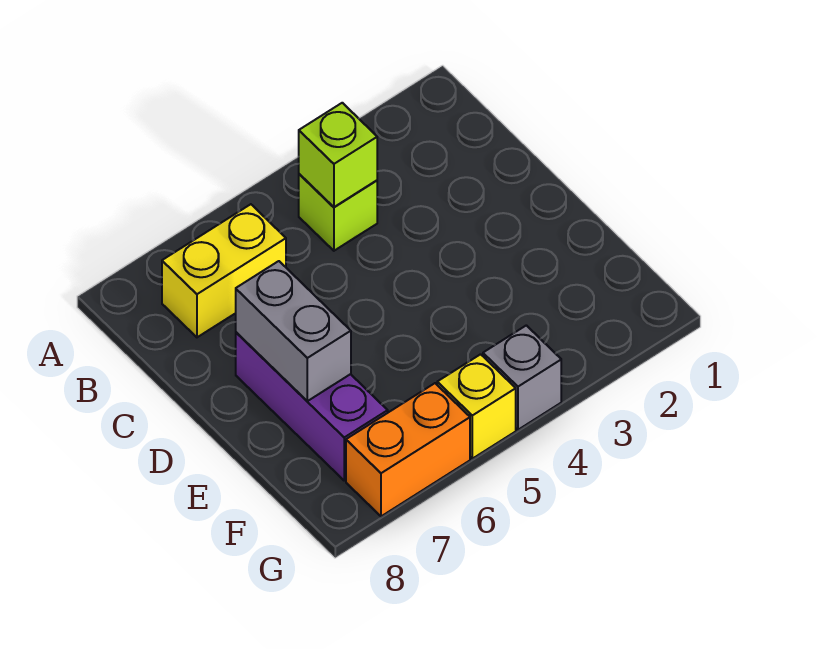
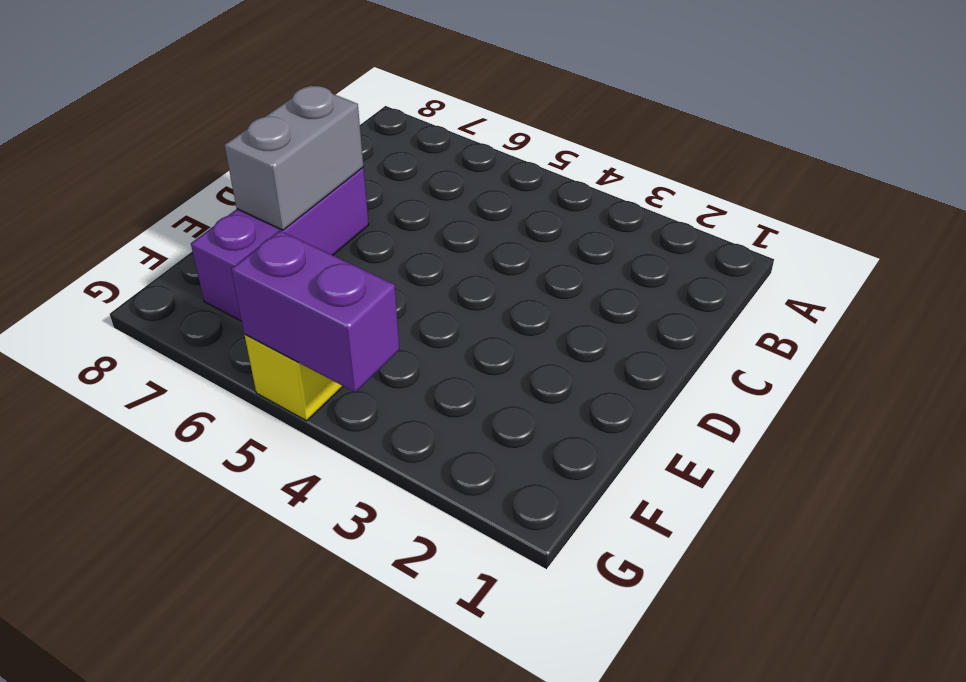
purple 1x2 brick [231,230,399,392] -> none
none -> lime 1x1 brick [299,174,377,251]
none -> yellow 1x2 brick [162,204,286,337]

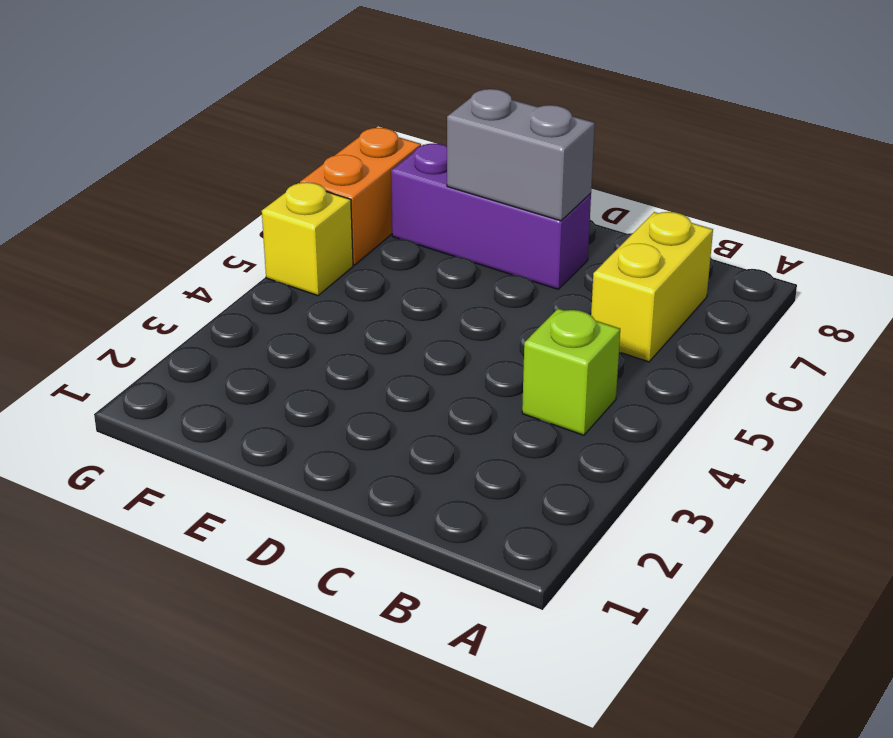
none -> grey 1x1 brick [483,325,561,430]
none -> lime 1x1 brick [299,103,377,207]

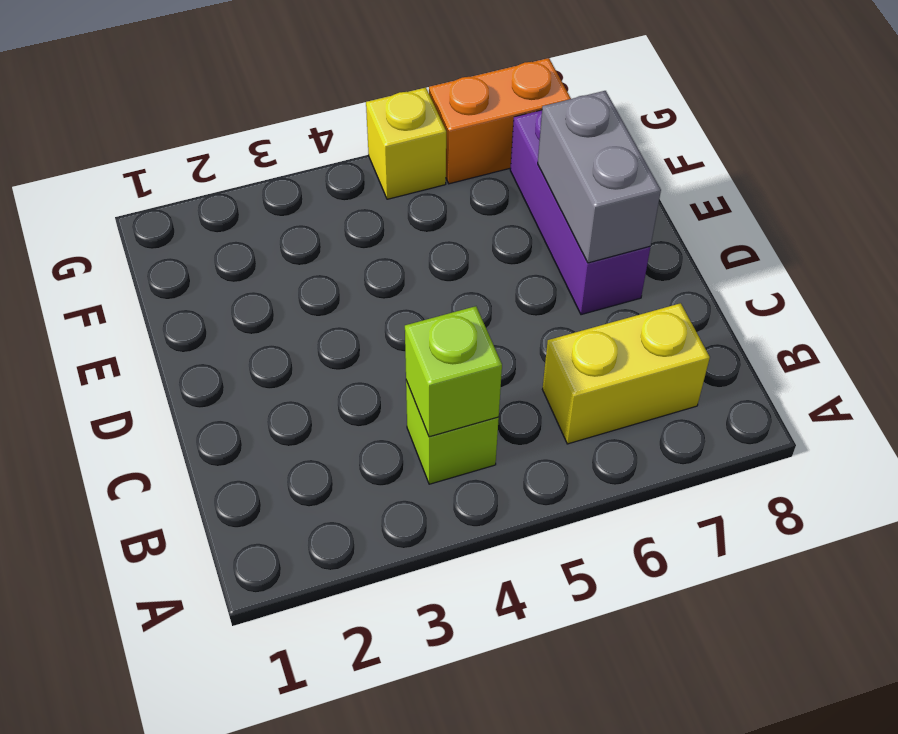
none -> grey 1x1 brick [483,325,561,430]

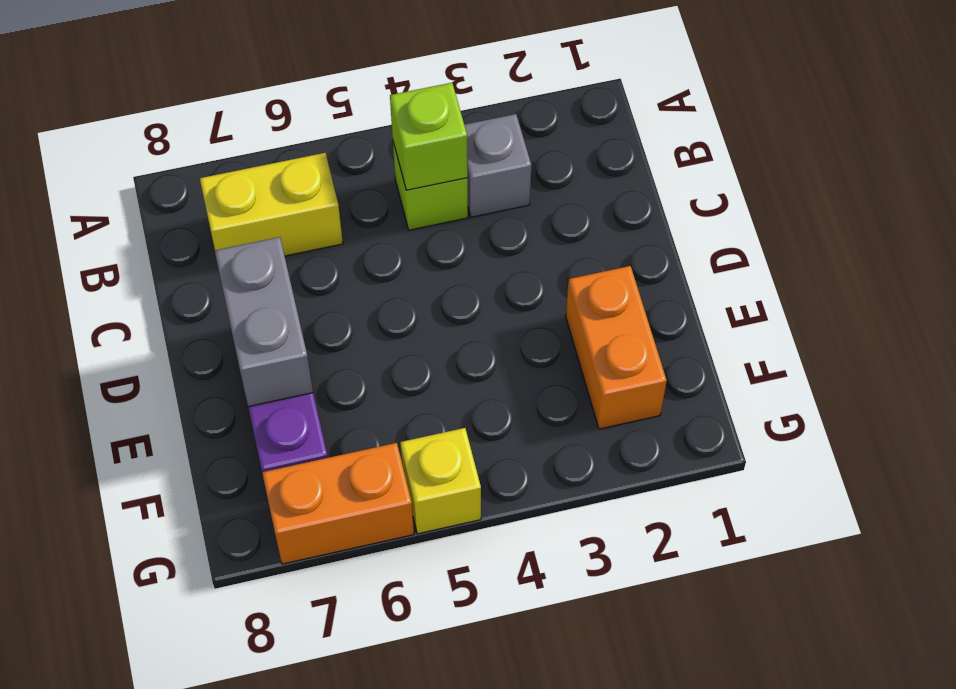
grey 1x1 brick [464,114,531,217] -> grey 1x1 brick moved to [483,325,561,430]
orange 1x2 brick [566,266,667,429] -> none

